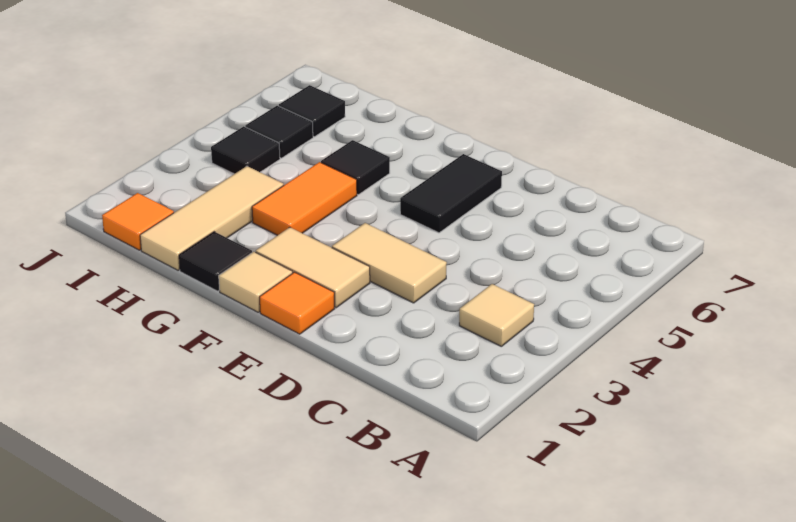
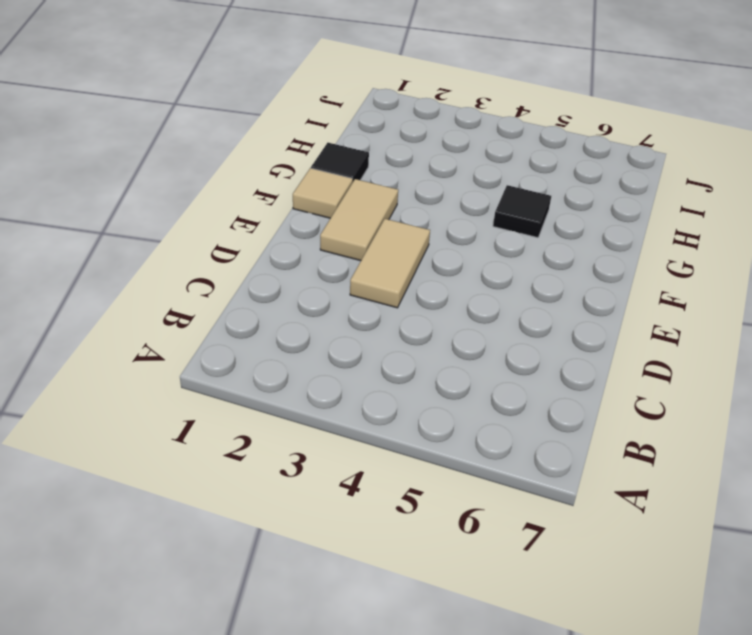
none -> tan 1x1 tile [459,284,534,346]
none -> orange 1x1 tile [260,272,335,334]
none -> black 1x2 tile [400,154,502,233]

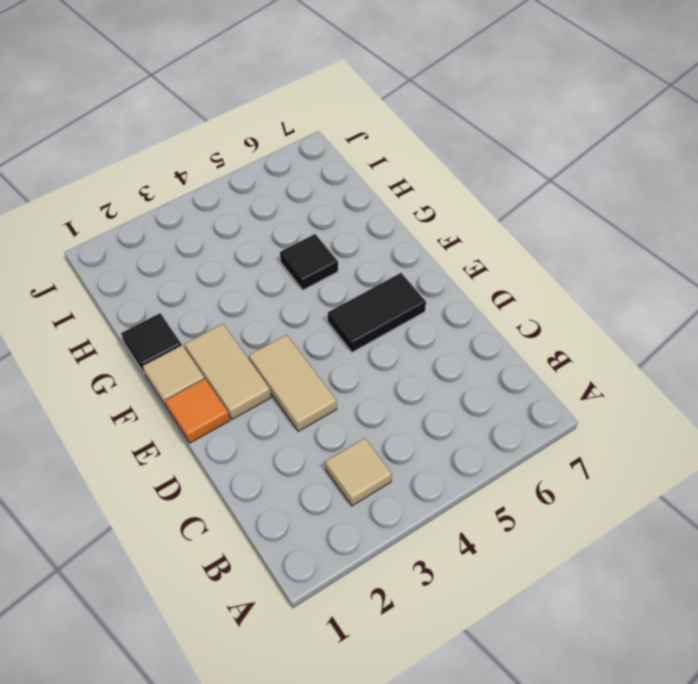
none -> orange 1x2 tile [252,162,357,235]
none -> tan 1x3 tile [140,166,284,271]
none -> orange 1x1 tile [102,193,174,250]

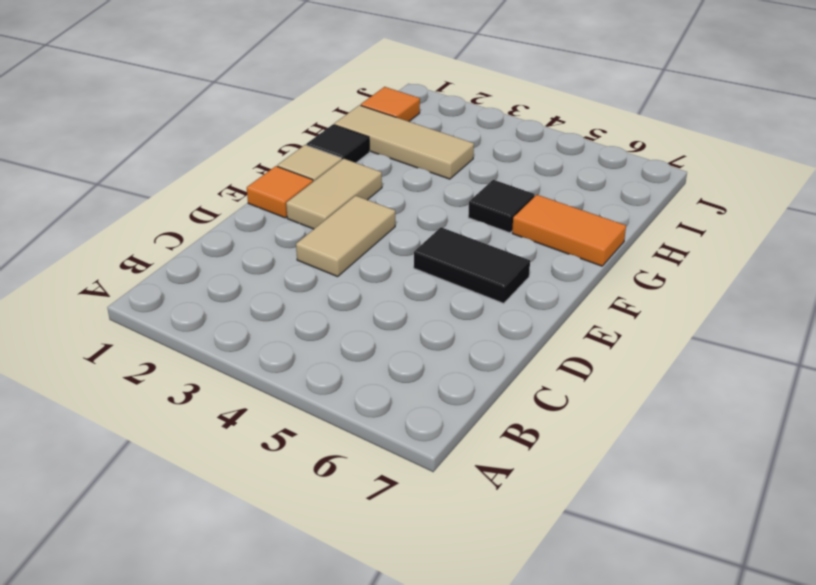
orange 1x2 tile [512,195,626,266] -> orange 1x2 tile moved to [252,162,357,235]
none -> tan 1x1 tile [459,284,534,346]
none -> black 1x1 tile [211,126,280,174]
none -> black 1x1 tile [245,106,313,158]

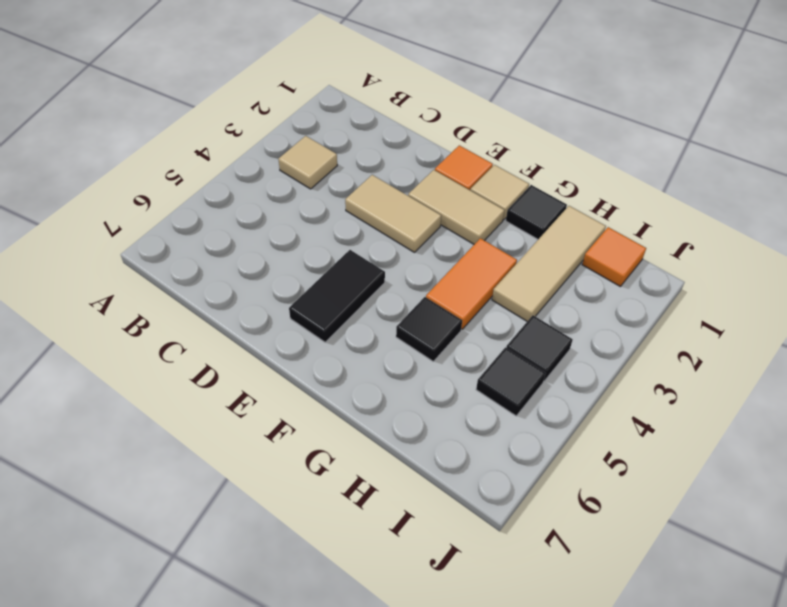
none -> black 1x1 tile [279,85,345,137]

